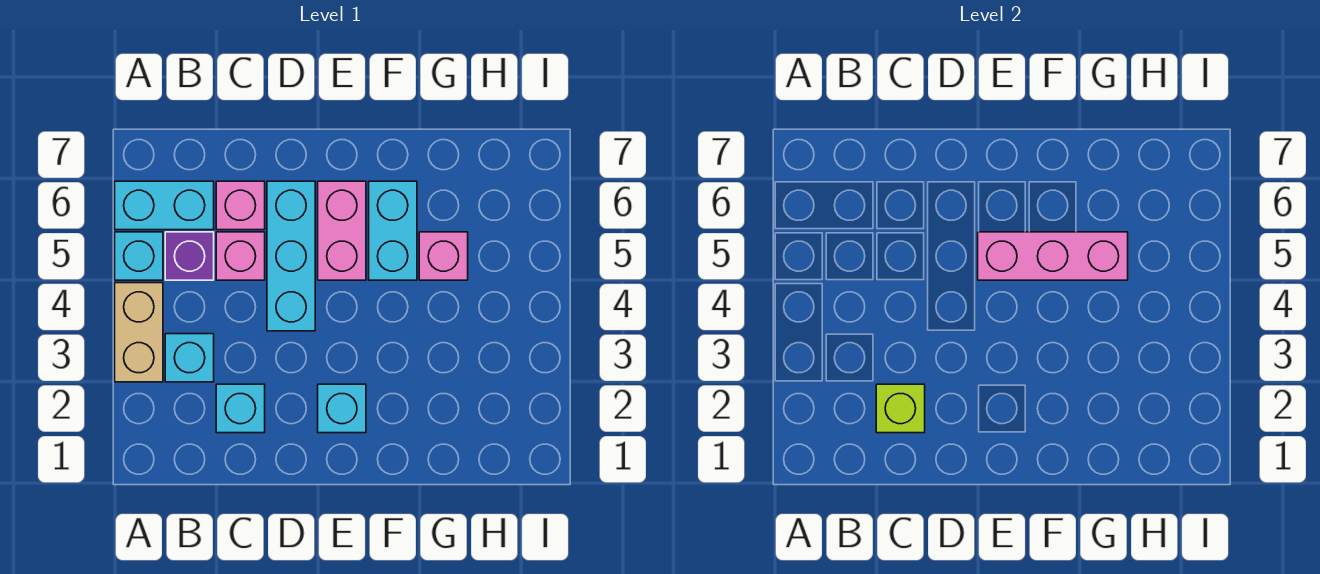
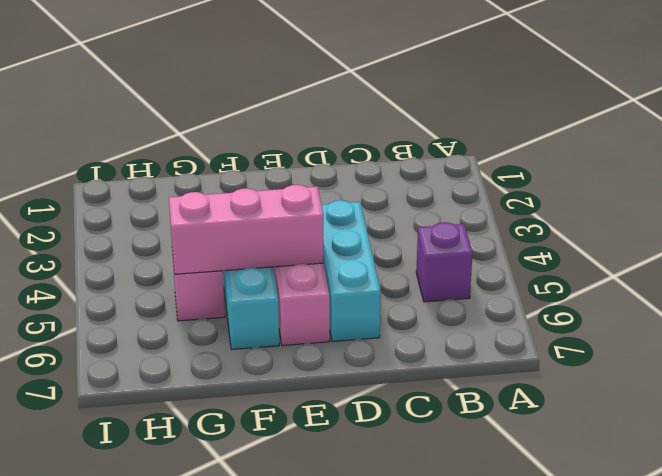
none -> tan 1x2 brick [115,283,163,382]
none -> cyan 1x1 brick [115,232,163,280]
none -> cyan 1x2 brick [115,181,214,230]

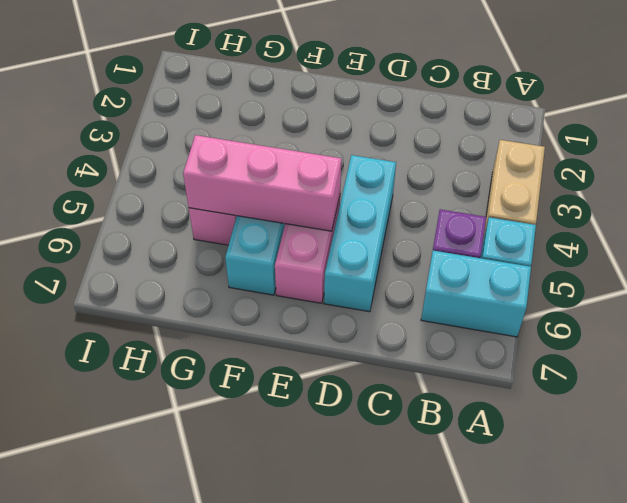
none -> cyan 1x1 brick [165,334,214,382]
none -> cyan 1x1 brick [216,384,265,433]
none -> pink 1x1 brick [216,232,265,280]

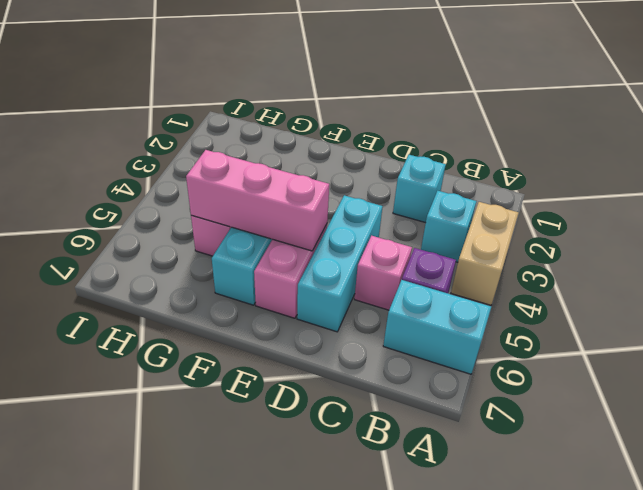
none -> cyan 1x1 brick [115,232,163,280]
none -> pink 1x1 brick [216,181,265,230]
none -> cyan 1x1 brick [318,384,366,433]

